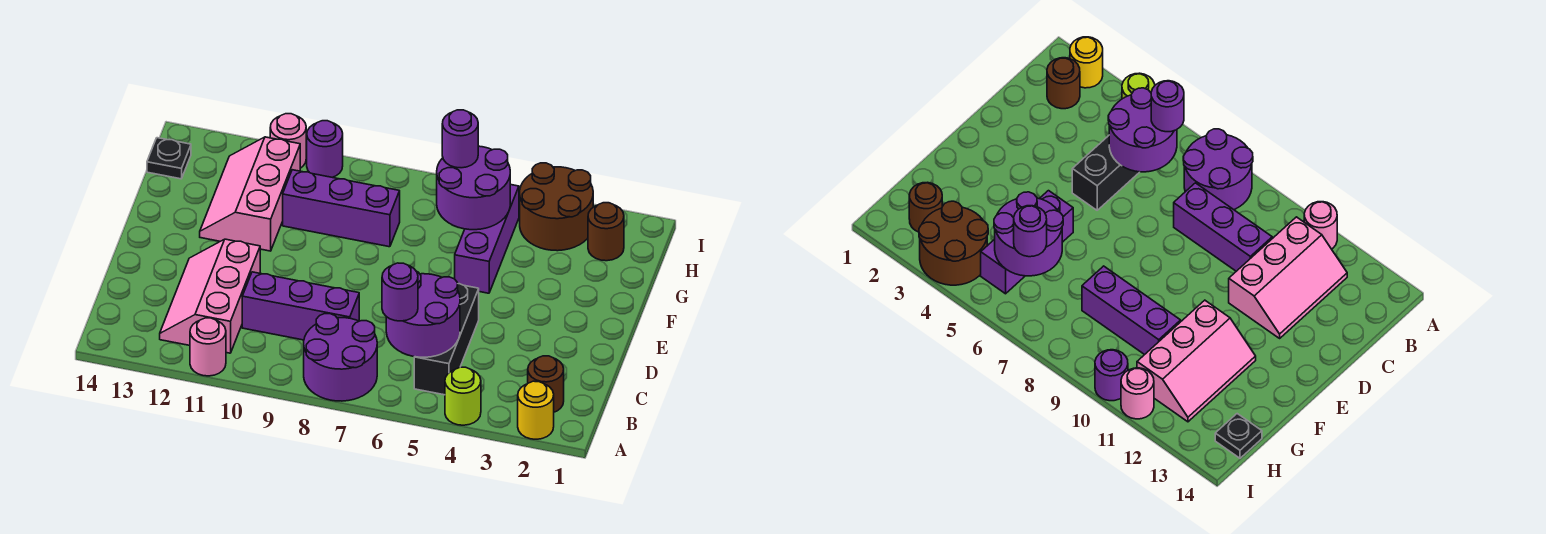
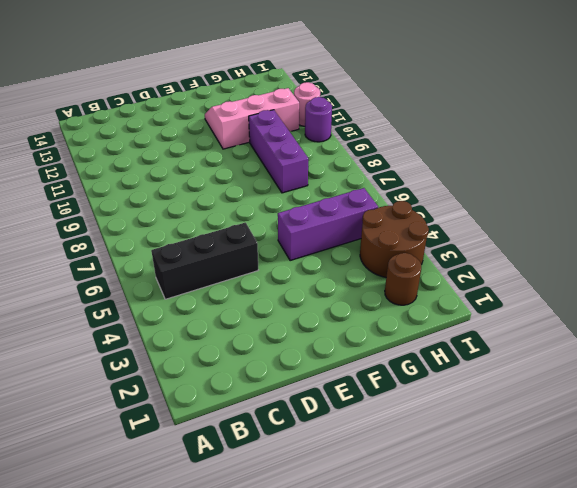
none -> yellow 1x1 round brick [518,381,554,439]
none -> lime 1x1 round brick [445,367,481,425]
none -> purple 2x2 round brick [304,314,377,401]

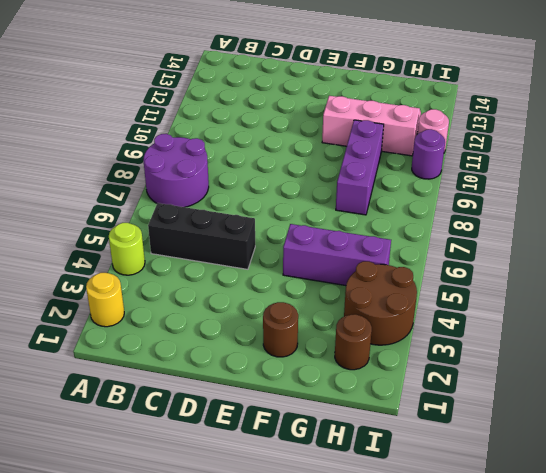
brown 1x1 round brick [263,302,298,357] -> brown 1x1 round brick moved to [528,356,564,412]
none -> pink 1x1 round brick [190,318,226,376]
none -> pink 2x3 slope [160,239,260,353]
none -> purple 1x3 brick [242,272,359,340]

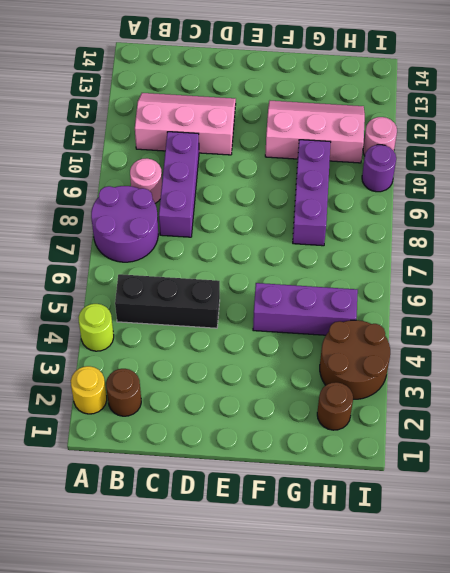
pink 1x1 round brick [130,158,162,203] -> pink 1x1 round brick moved to [190,318,226,376]
none -> black 1x1 plate [147,138,191,179]
none -> purple 2x2 round brick [386,271,460,357]
none -> purple 2x2 round brick [437,146,510,230]

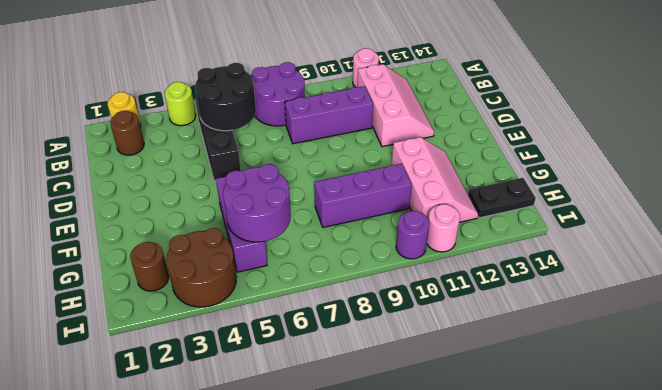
black 2x2 round brick [195,63,256,131] -> purple 2x2 round brick [386,271,460,357]
black 1x2 plate [468,178,536,218] -> black 1x1 plate [147,138,191,179]
none -> purple 1x1 round brick [382,263,418,321]
none -> purple 1x1 round brick [442,110,478,168]

